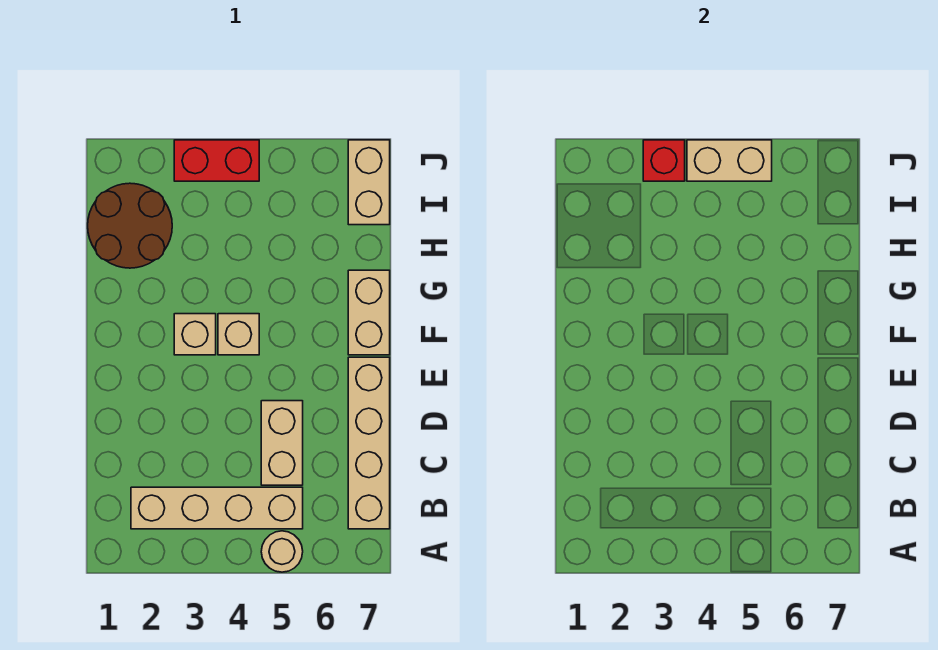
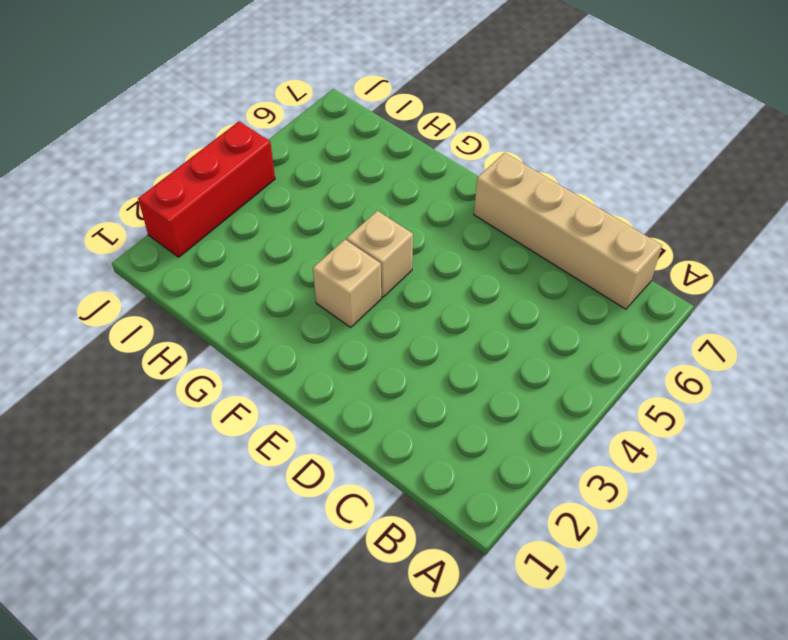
red 1x3 brick [138,121,275,257] -> red 1x2 brick [174,140,259,181]
none -> tan 1x1 round brick [261,531,303,572]
none -> tan 1x4 brick [131,487,303,529]
none -> tan 1x2 brick [261,401,303,485]

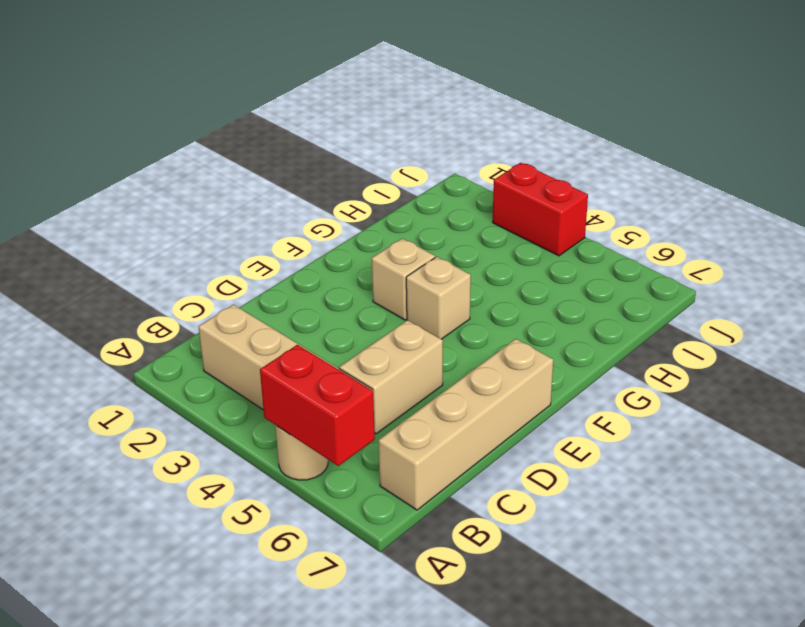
red 1x2 brick [260,345,375,466] -> none
none -> tan 1x2 brick [348,270,390,355]
none -> brown 2x2 round brick [88,183,172,268]
none -> tan 1x2 brick [348,140,390,225]

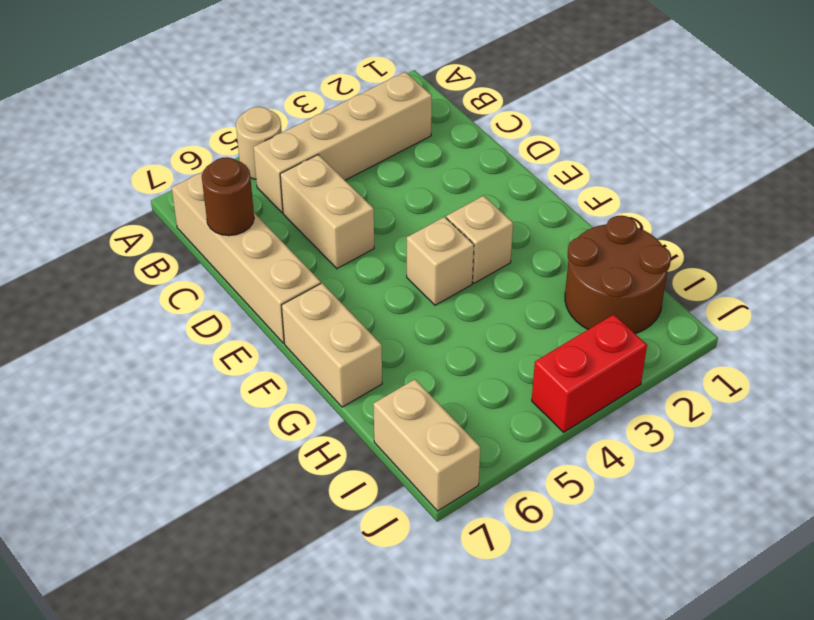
brown 1x1 round brick [202,157,254,236] -> none
none -> red 1x1 brick [643,140,685,181]
none -> tan 1x2 brick [687,140,772,181]

